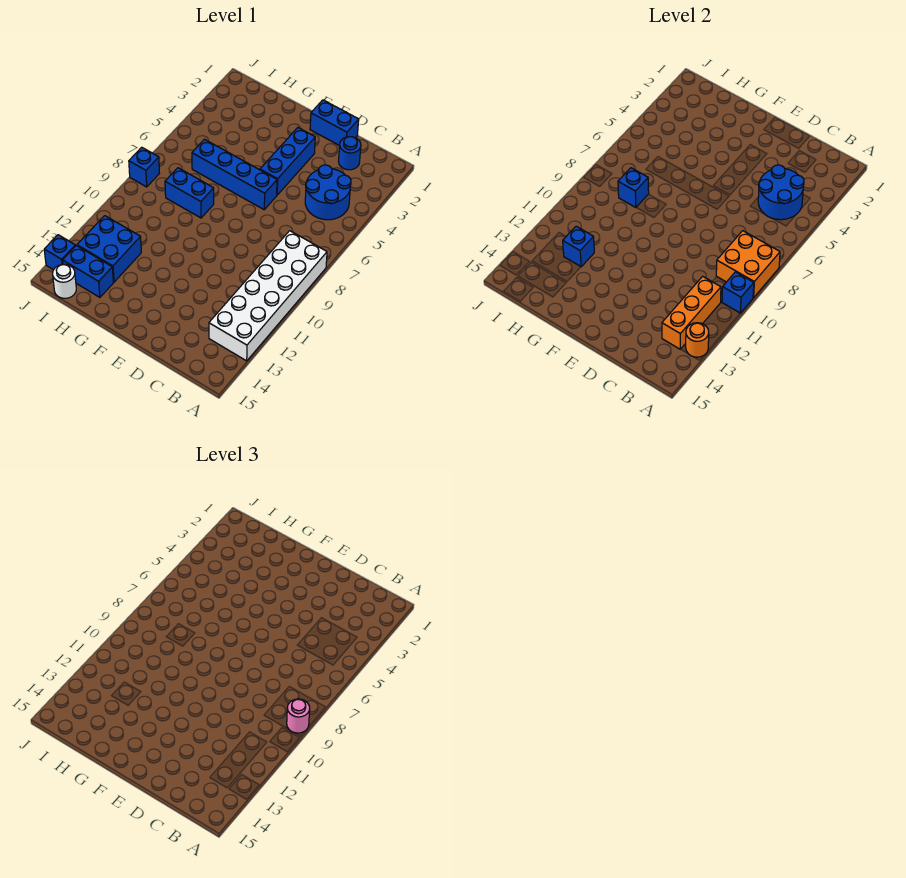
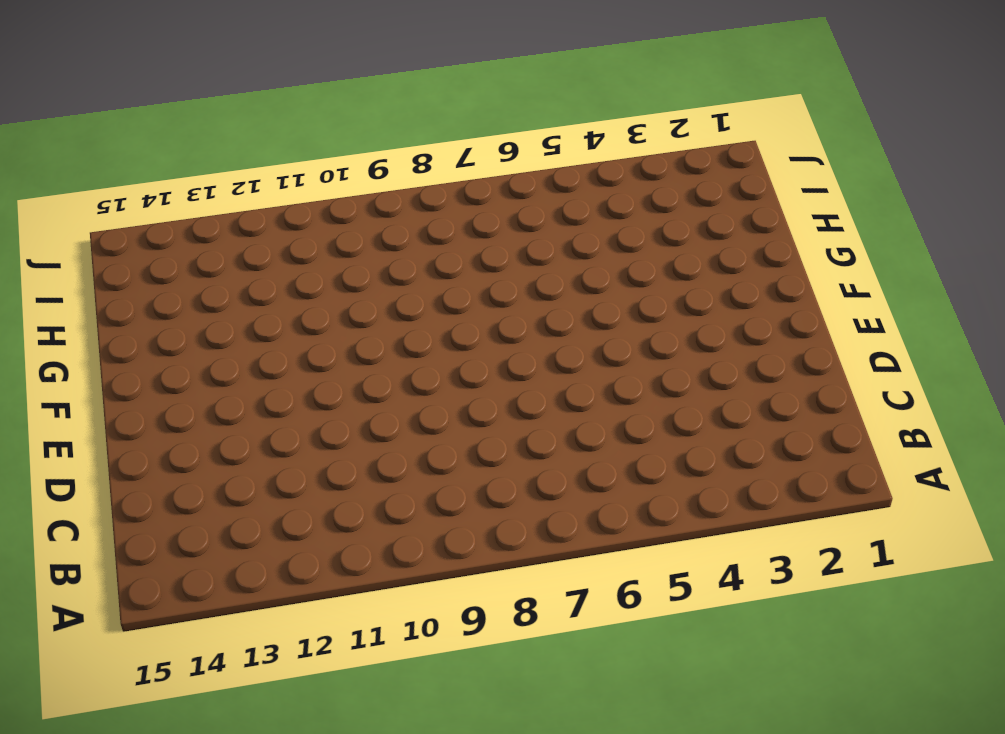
none -> white 2x6 brick [209,231,327,361]
none -> blue 2x2 round brick [305,165,351,220]
none -> blue 1x1 round brick [339,137,361,170]

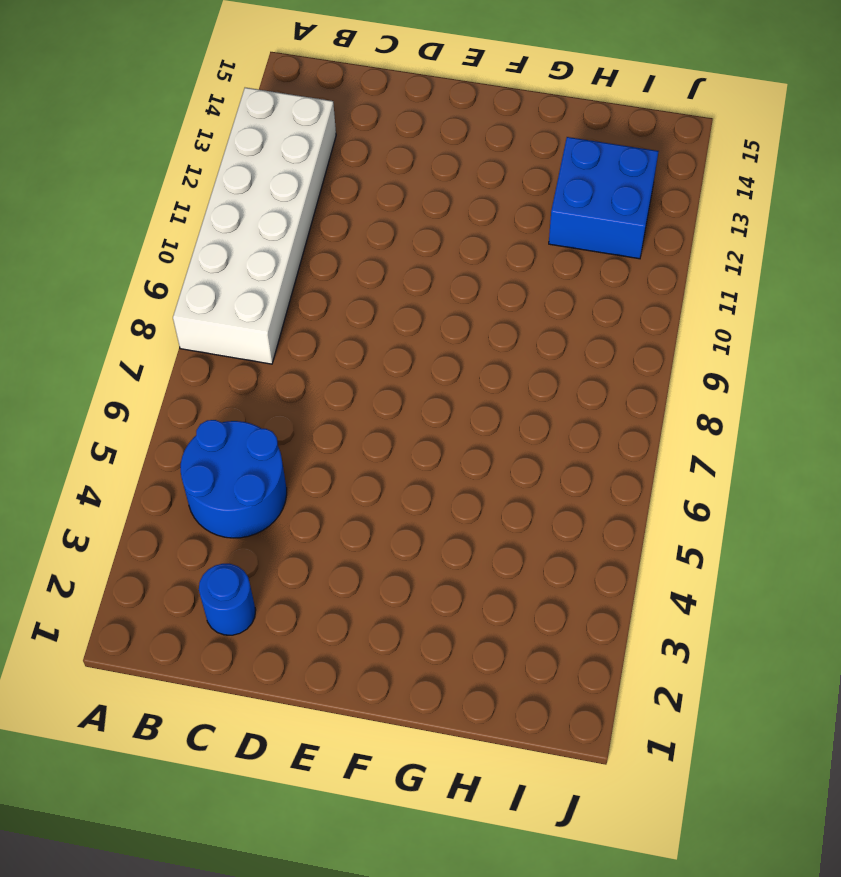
none -> blue 1x2 brick [310,100,359,146]
none -> blue 1x3 brick [260,128,315,195]
none -> blue 1x4 brick [192,139,277,210]

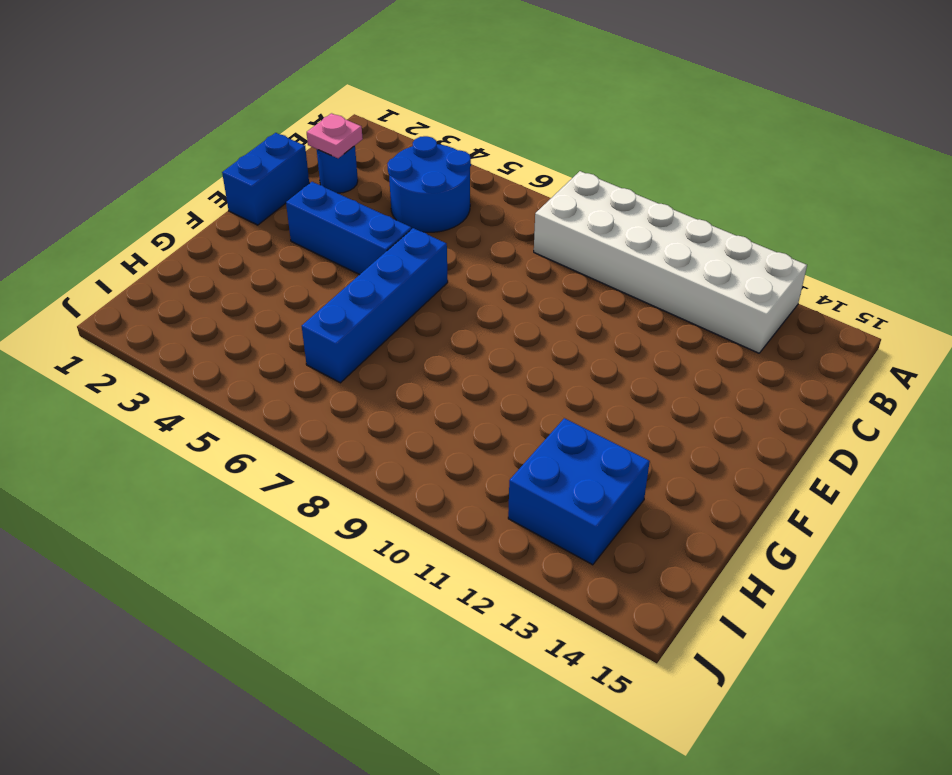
pink 1x1 plate [307,113,363,158] -> none
none -> blue 1x2 brick [165,168,214,218]
none -> blue 1x2 brick [63,246,113,297]
none -> white 1x1 round brick [53,264,76,298]

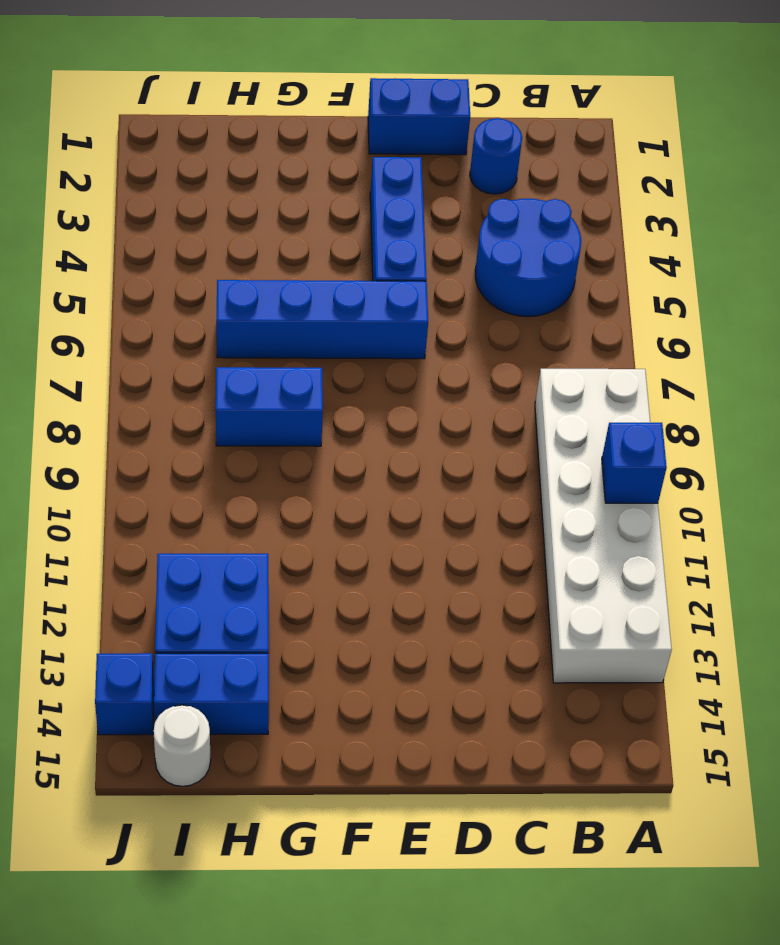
none -> blue 1x1 brick [129,147,159,187]
none -> orange 2x2 brick [716,231,780,298]
none -> orange 1x1 round brick [686,323,709,357]

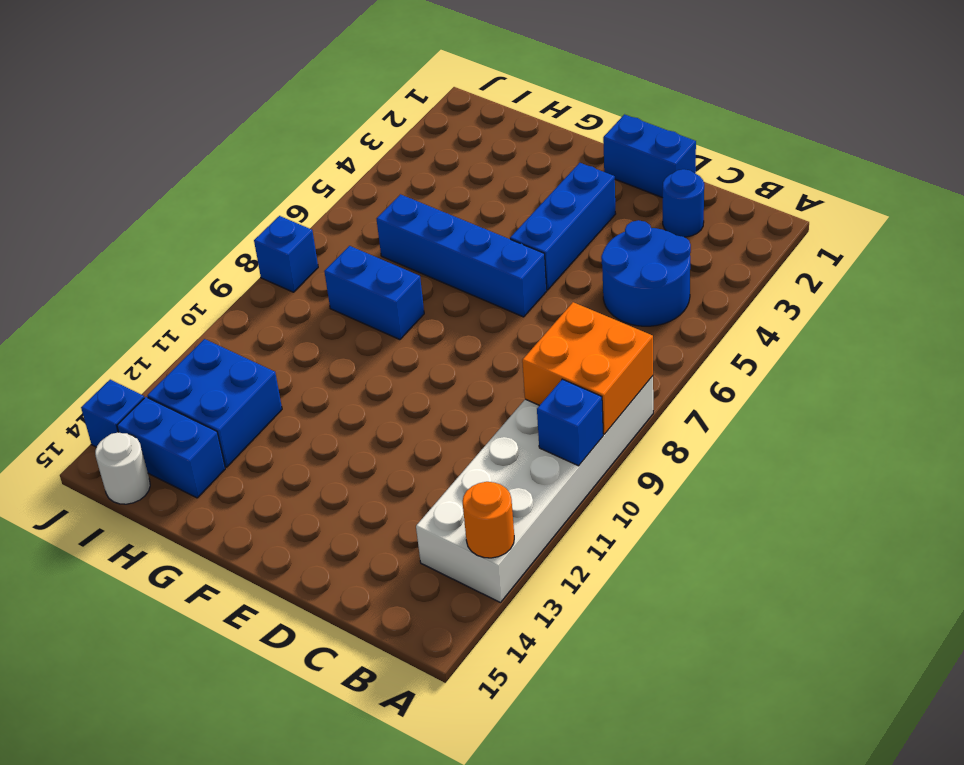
none -> blue 2x2 round brick [758,165,804,220]
none -> orange 1x3 brick [662,276,721,349]
none -> blue 1x1 brick [618,168,649,208]

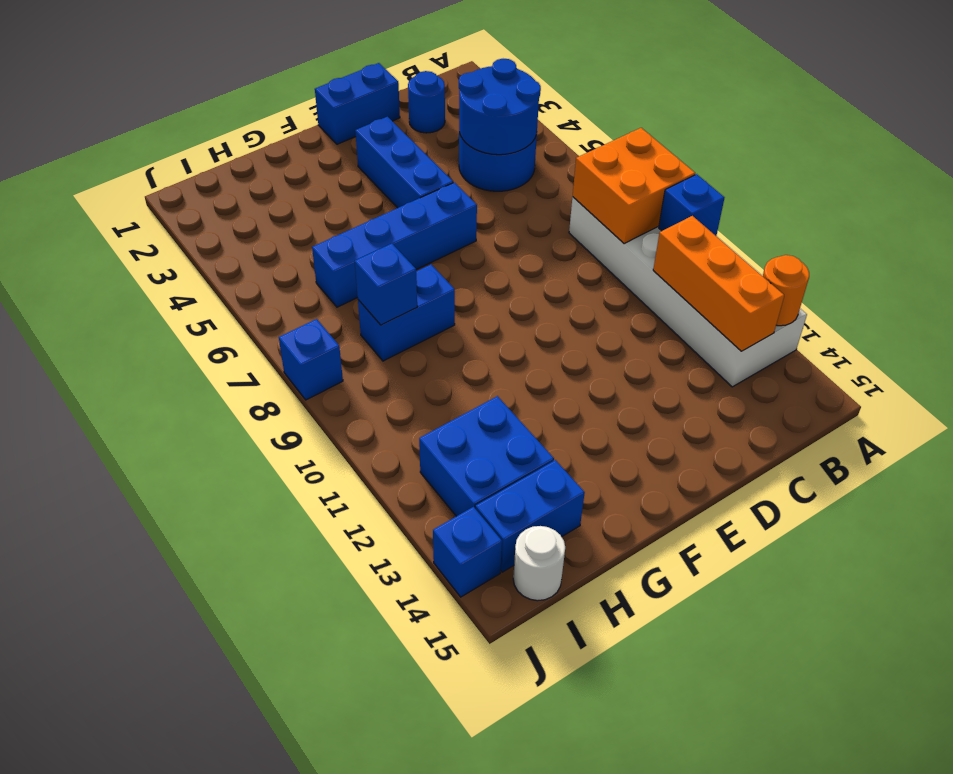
none -> blue 1x1 brick [563,226,594,267]
none -> pink 1x1 round brick [287,699,310,733]

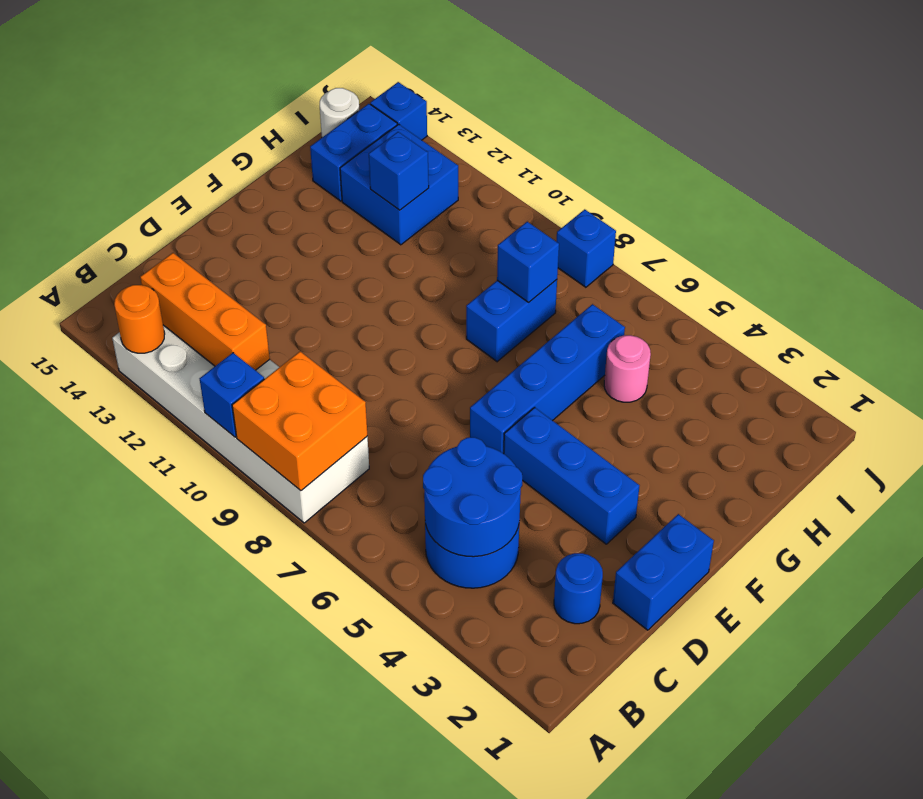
pink 1x1 round brick [604,335,651,402] -> pink 1x1 round brick moved to [287,699,310,733]

